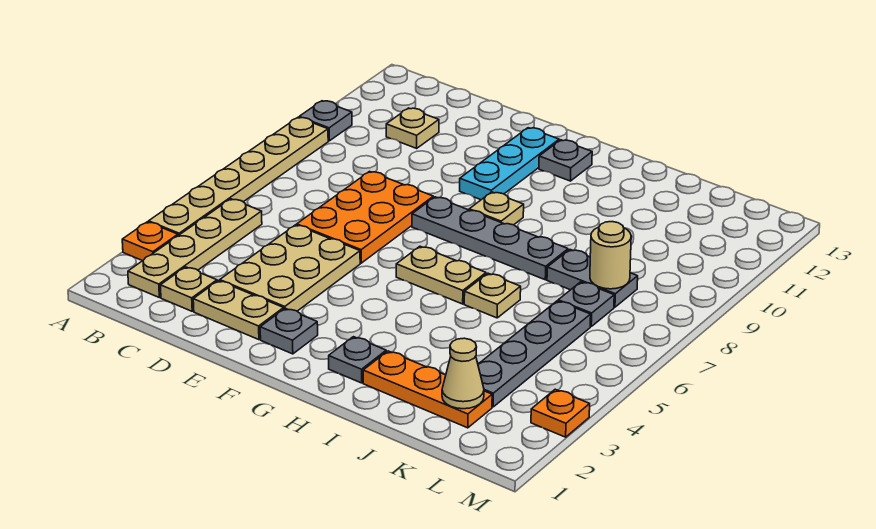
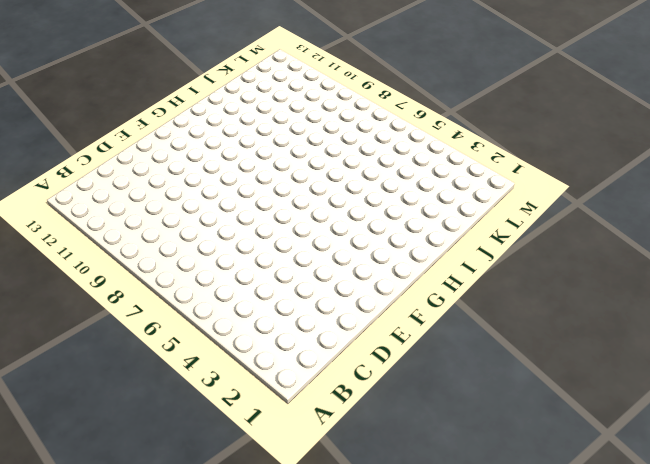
none -> orange 1x1 plate [122,222,178,261]
none -> tan 1x6 plate [149,117,328,236]
none -> grey 1x1 plate [299,101,352,141]

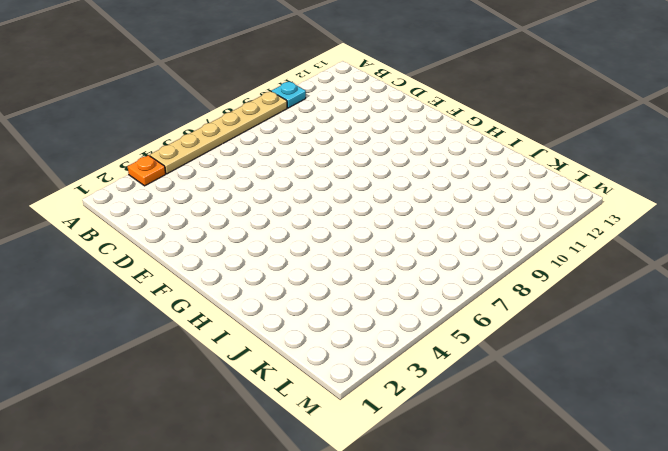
cyan 1x1 plate [271,81,306,108] -> grey 1x1 plate [299,101,352,141]
none -> tan 1x4 plate [128,199,262,298]
none -> tan 1x1 plate [160,267,217,311]
none -> tan 1x1 plate [386,108,439,148]

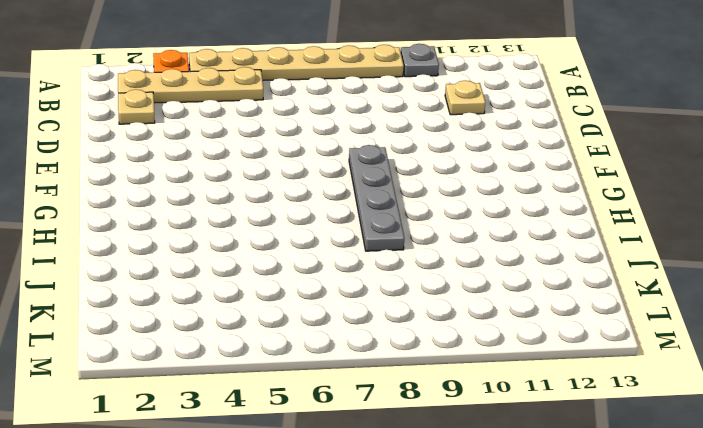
none -> tan 1x2 plate [193,281,284,340]
none -> tan 2x3 plate [220,225,360,311]
none -> orange 2x3 plate [297,171,433,263]

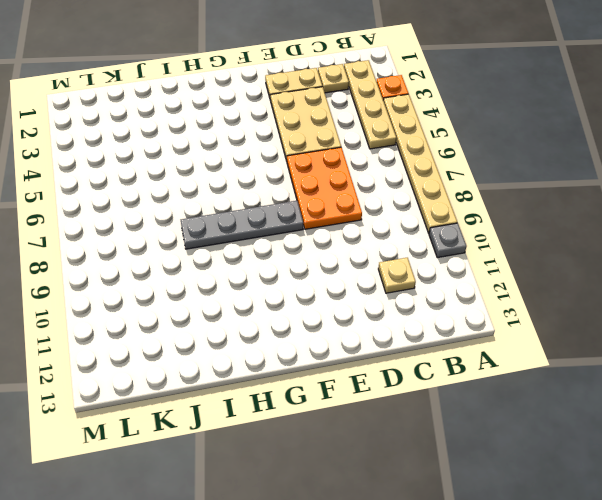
none -> grey 1x1 plate [260,308,318,354]
none -> cyan 1x3 plate [460,128,559,200]
none -> tan 1x2 plate [396,246,486,304]

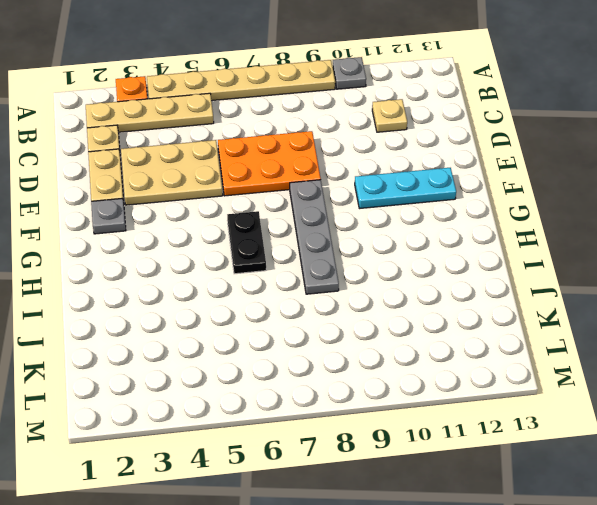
black 1x2 plate [227,211,266,274] -> tan 1x2 plate [396,246,486,304]
none -> tan 1x1 plate [469,192,524,225]
none -> grey 1x1 plate [539,140,592,181]
none -> grey 1x1 plate [329,337,386,383]

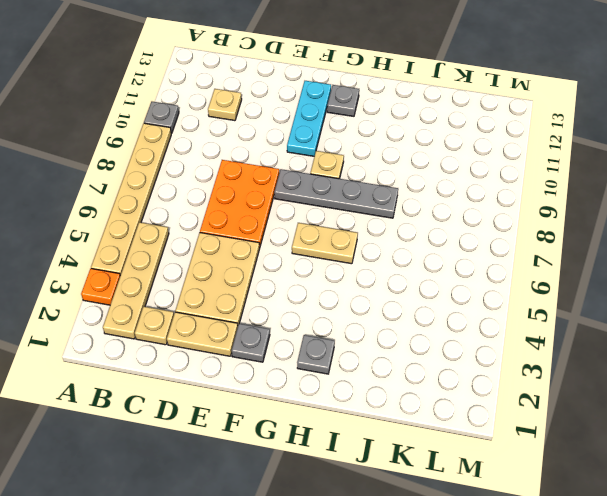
none -> orange 1x3 plate [363,351,492,428]
none -> tan 1x1 plate [464,273,521,318]
none -> grey 1x2 plate [547,250,638,307]

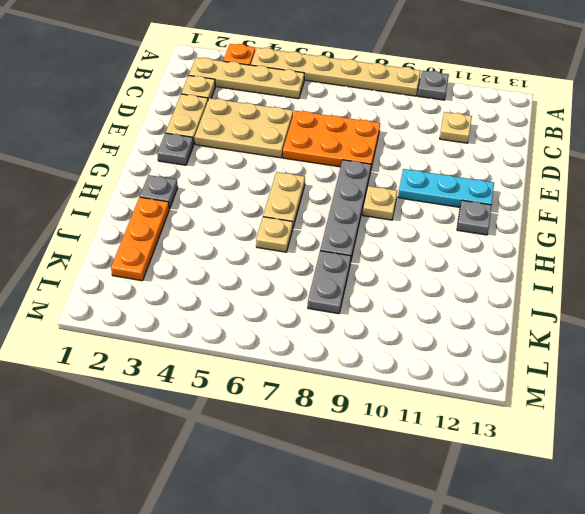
none -> grey 1x4 plate [478,301,591,407]
none -> grey 1x1 plate [558,282,614,326]
none -> orange 1x1 plate [531,389,590,437]

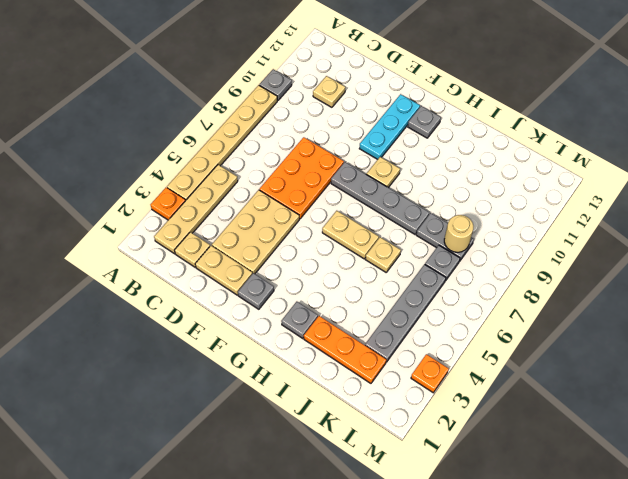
none -> tan 1x1 cone [442,338,484,409]

